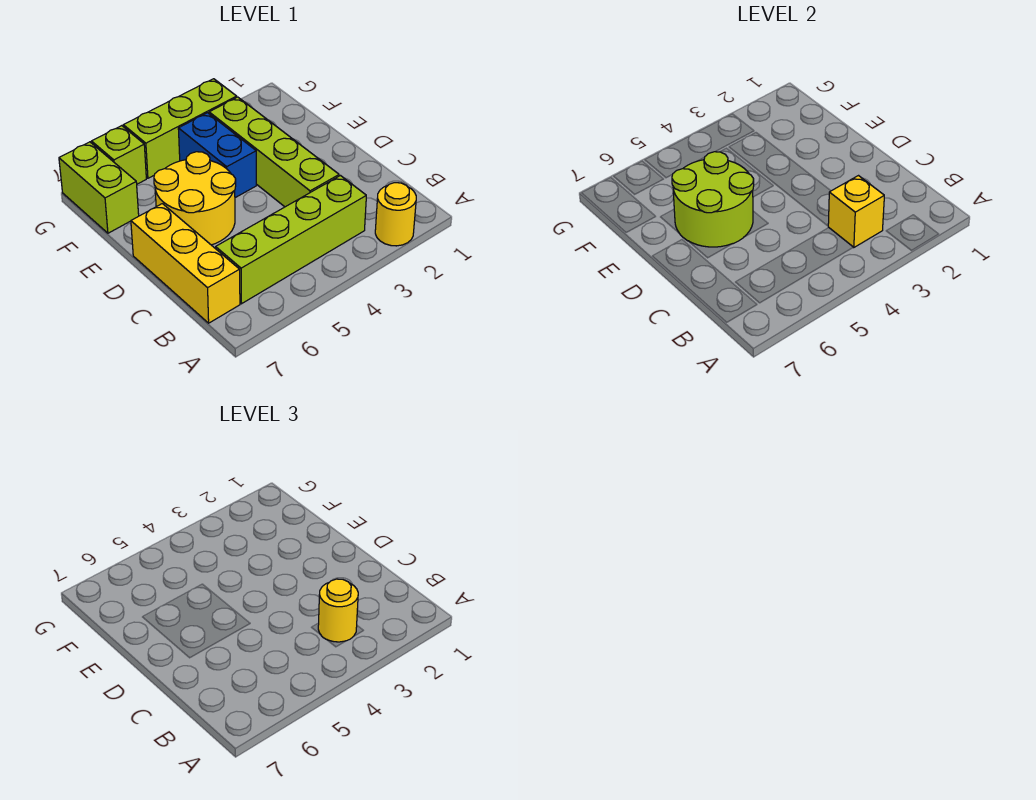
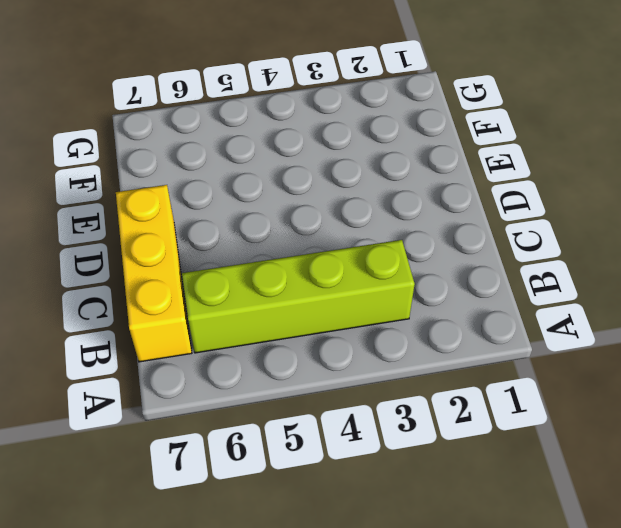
none -> yellow 1x1 round brick [375,183,416,246]
none -> lime 1x4 brick [209,97,339,207]
none -> yellow 2x2 round brick [154,152,236,245]

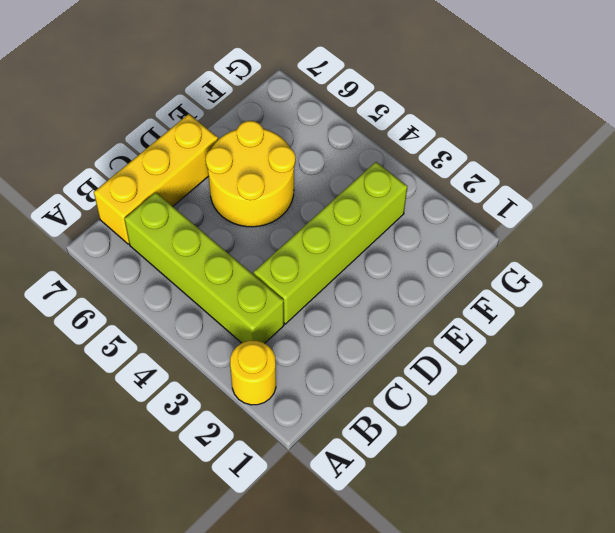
none -> blue 1x2 brick [178,113,256,198]
none -> lime 1x2 brick [59,142,139,233]
none -> lime 1x3 brick [123,79,237,178]

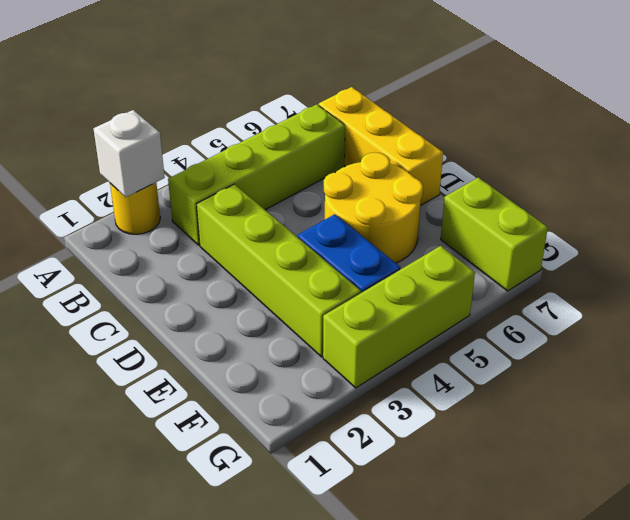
white 1x1 brick [94,110,165,197] -> none
none -> lime 1x1 brick [92,126,146,184]
none -> yellow 1x1 brick [828,176,884,248]
none -> lime 2x2 round brick [672,152,754,247]

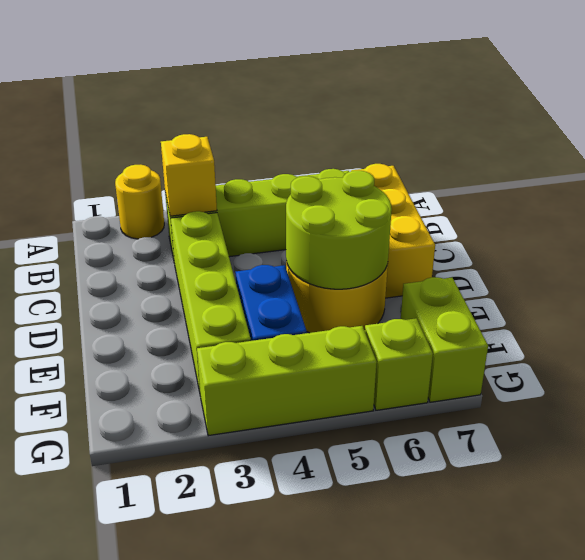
none -> yellow 1x1 round brick [318,579,358,642]

